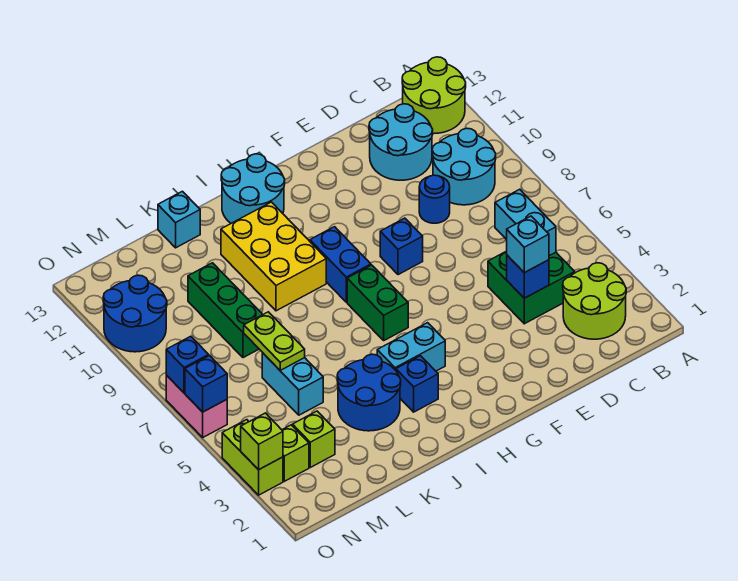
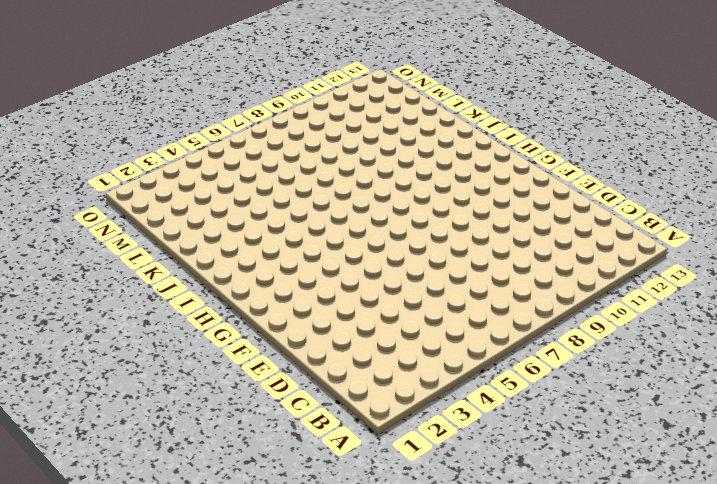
none -> lime 2x2 round brick [402,57,466,134]
none -> lime 2x2 round brick [563,263,626,339]
none -> cyan 2x2 round brick [432,128,496,205]

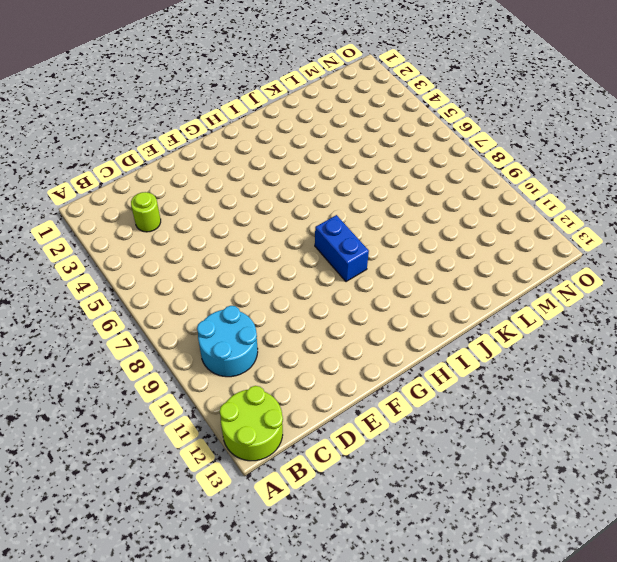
lime 1x1 round brick [131,192,161,232] -> lime 2x2 round brick [563,263,626,339]
none -> green 2x2 brick [488,251,575,324]
none -> cyan 2x2 round brick [369,104,433,180]
none -> blue 1x1 round brick [419,175,450,223]

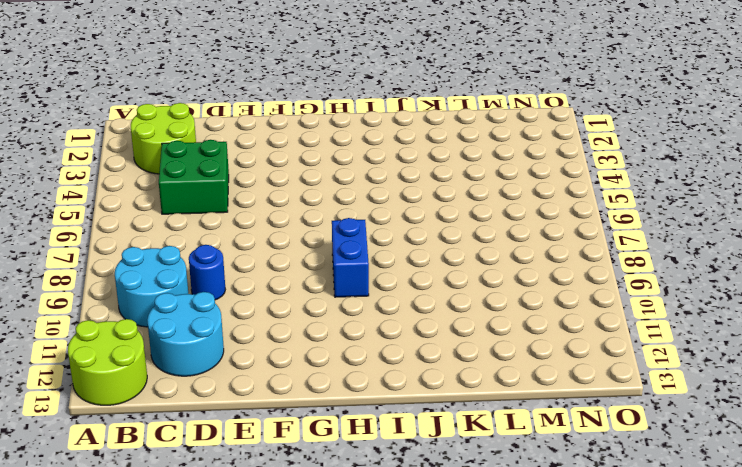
none -> blue 1x1 brick [380,218,423,275]
none -> cyan 1x2 brick [377,323,445,371]
none -> green 1x2 brick [347,265,408,340]

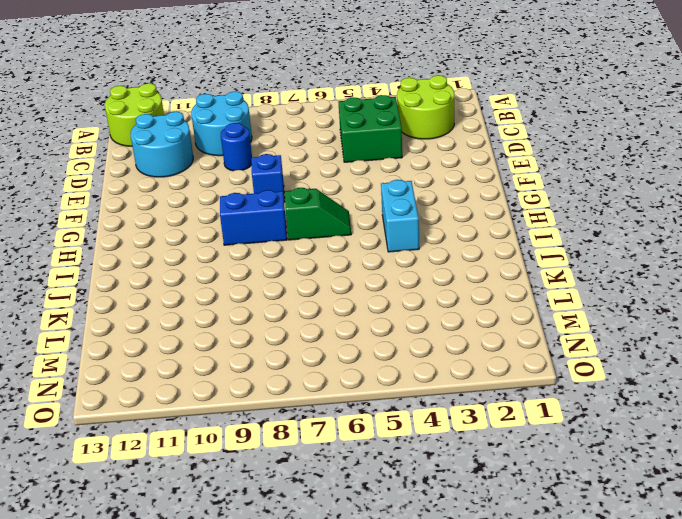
green 1x2 slope [285,188,351,240] -> green 1x2 brick [347,265,408,340]
none -> cyan 2x2 round brick [221,154,285,223]
none -> blue 1x1 brick [396,356,438,412]
none -> yellow 2x3 brick [221,202,326,311]

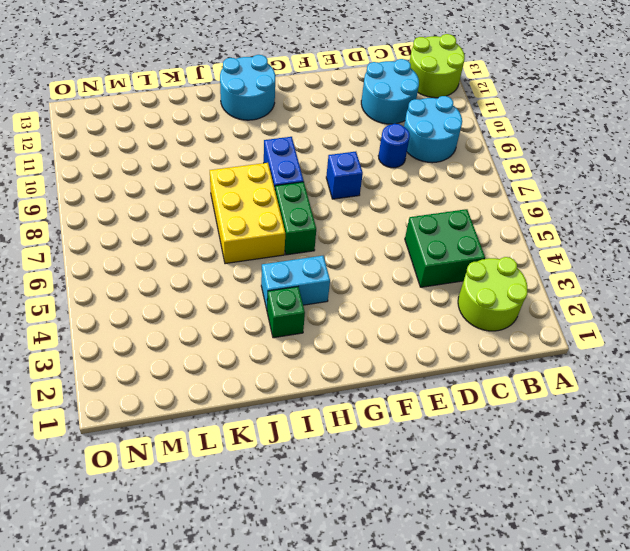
green 1x1 brick [267,287,305,338] -> blue 1x1 brick [396,356,438,412]
yellow 2x3 brick [210,163,285,264] -> yellow 2x3 brick moved to [221,202,326,311]
none -> blue 2x2 round brick [337,354,401,431]
none -> cyan 1x1 brick [158,191,200,248]
none -> cyan 1x2 brick [262,353,323,415]

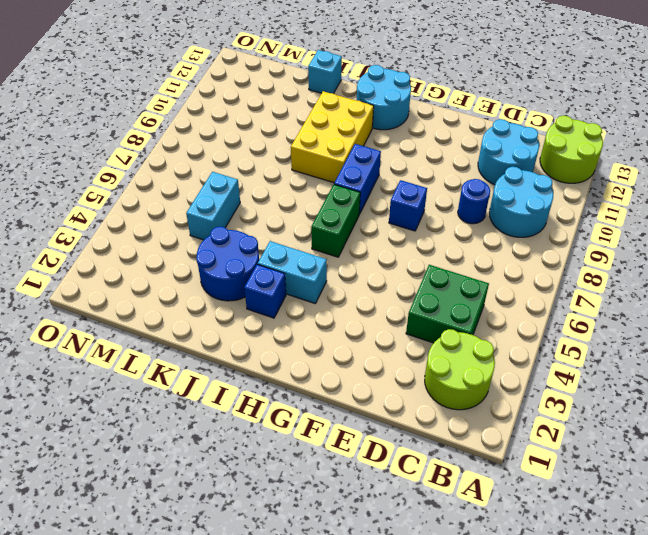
none -> green 1x3 brick [188,263,263,358]
none -> lime 1x1 brick [293,411,335,467]
none -> lime 1x1 brick [282,425,309,481]

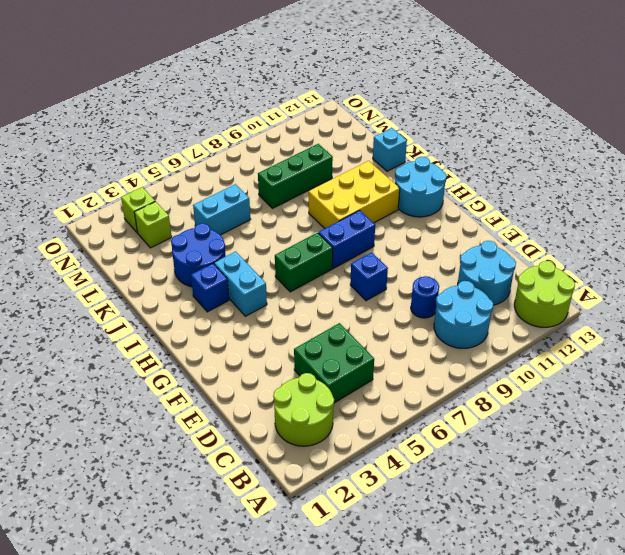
none -> blue 2x2 round brick [103,275,167,352]
none -> lime 1x2 brick [222,420,283,495]
none -> pink 1x2 brick [166,375,227,437]

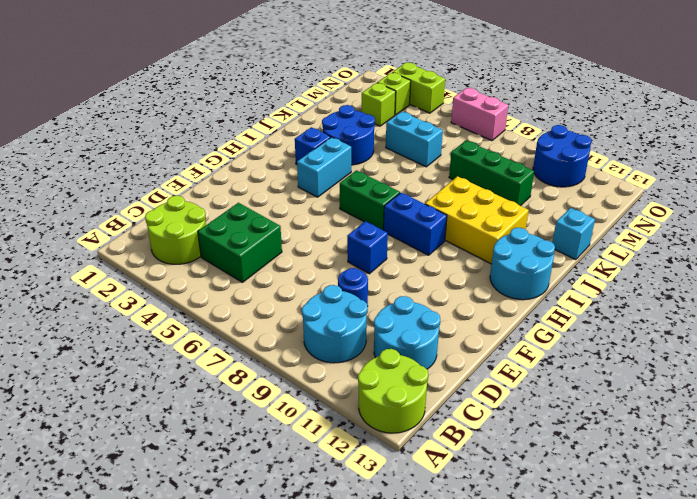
none -> cyan 1x2 brick [495,189,556,256]
none -> blue 1x1 brick [507,255,549,298]
none -> lime 1x2 plate [244,312,305,370]

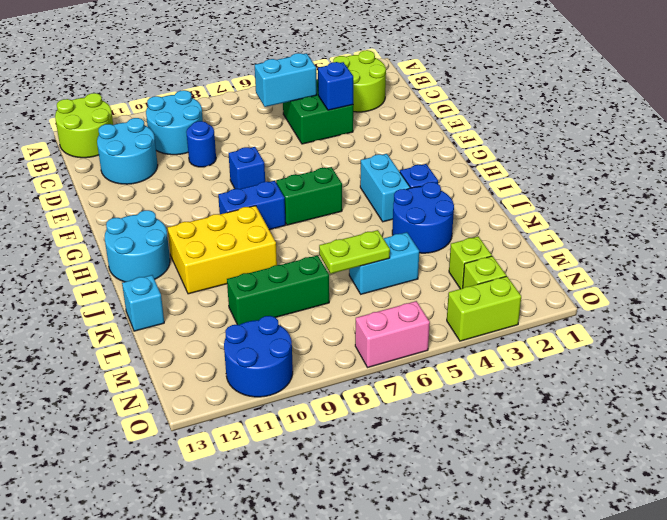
none -> lime 1x1 brick [241,413,283,470]
none -> blue 1x1 brick [185,356,227,412]
none -> blue 1x1 brick [166,336,209,393]

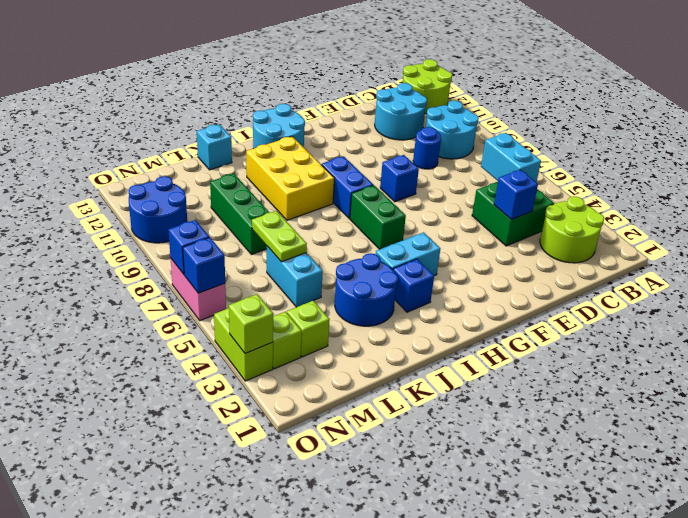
none -> cyan 1x1 brick [507,216,549,273]

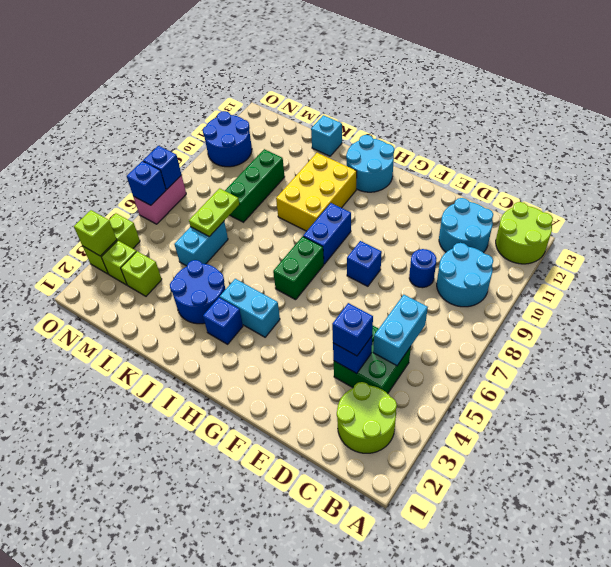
blue 1x1 brick [332,303,373,356] -> cyan 1x1 brick [507,216,549,273]

